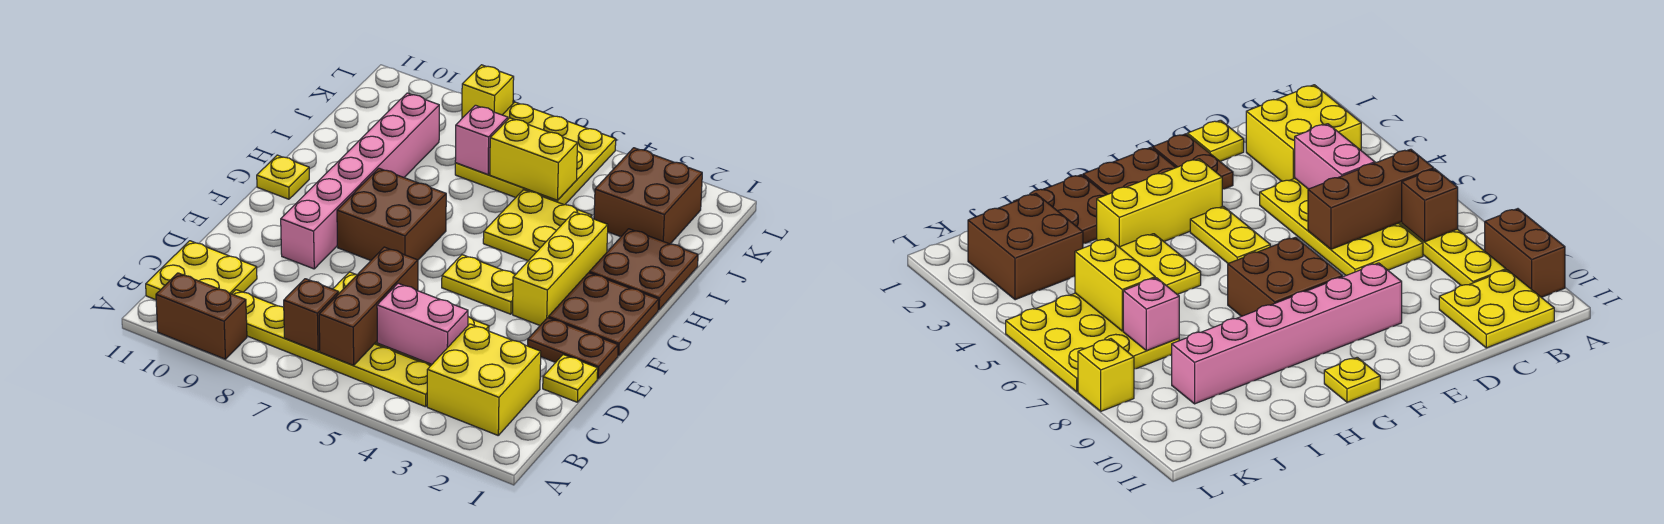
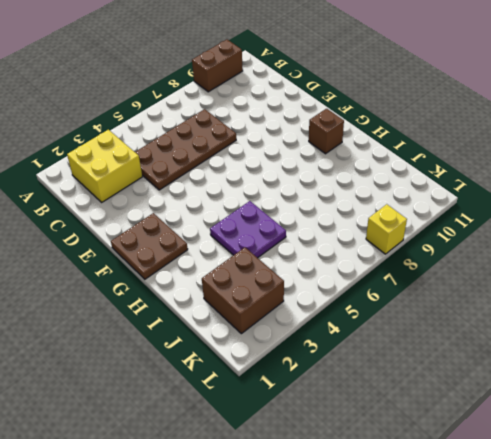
brown 2x4 plate [135,109,236,190] -> yellow 2x4 plate [1260,178,1423,275]
brown 1x1 brick [309,109,344,154] -> brown 1x1 brick moved to [284,279,339,351]
purple 2x2 plate [210,201,286,258] -> yellow 2x2 plate [483,190,592,261]
none -> yellow 1x6 plate [232,290,430,407]
none -> yellow 2x2 plate [146,241,257,300]
none -> yellow 1x1 plate [543,355,598,402]

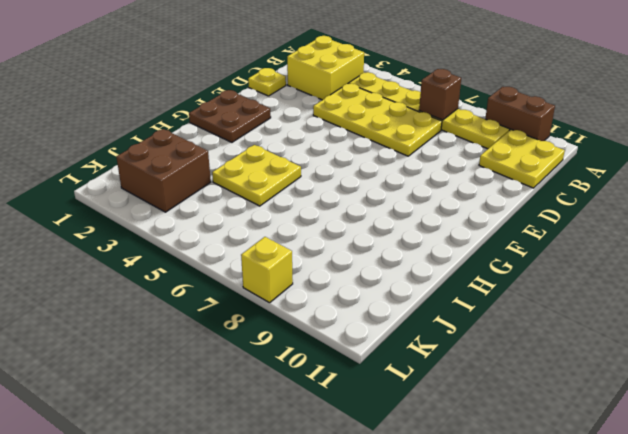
none -> brown 1x2 plate [528,318,618,379]
none -> pink 1x6 brick [281,93,439,269]
none -> yellow 1x3 brick [513,212,608,325]

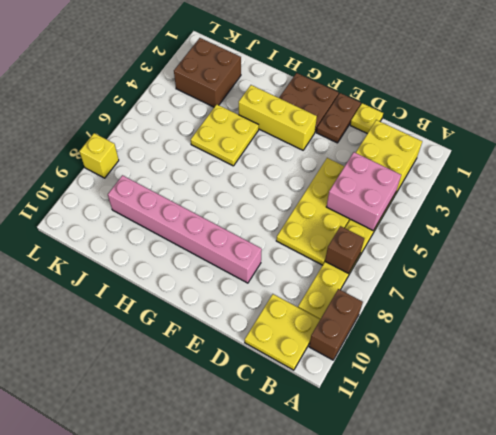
pink 2x2 brick [326,152,401,230] -> pink 1x2 brick [377,283,468,364]
none -> yellow 1x2 plate [442,255,515,314]
none -> brown 2x2 brick [337,168,446,260]
none -> yellow 1x1 plate [257,155,309,199]

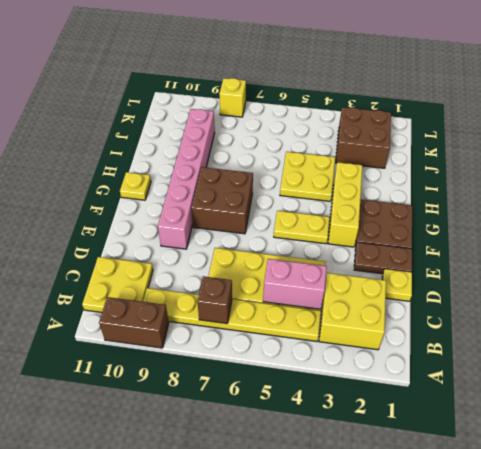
none -> brown 2x2 plate [589,229,698,310]
none -> yellow 3x3 plate [455,102,616,205]
none -> brown 1x3 brick [319,247,418,365]

